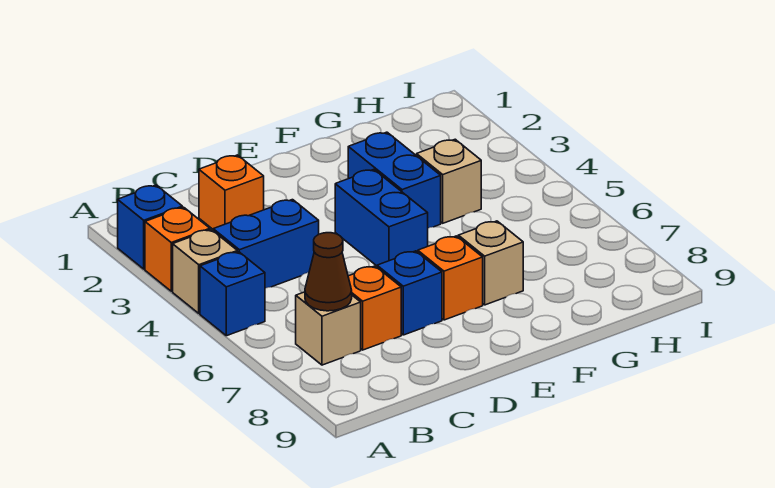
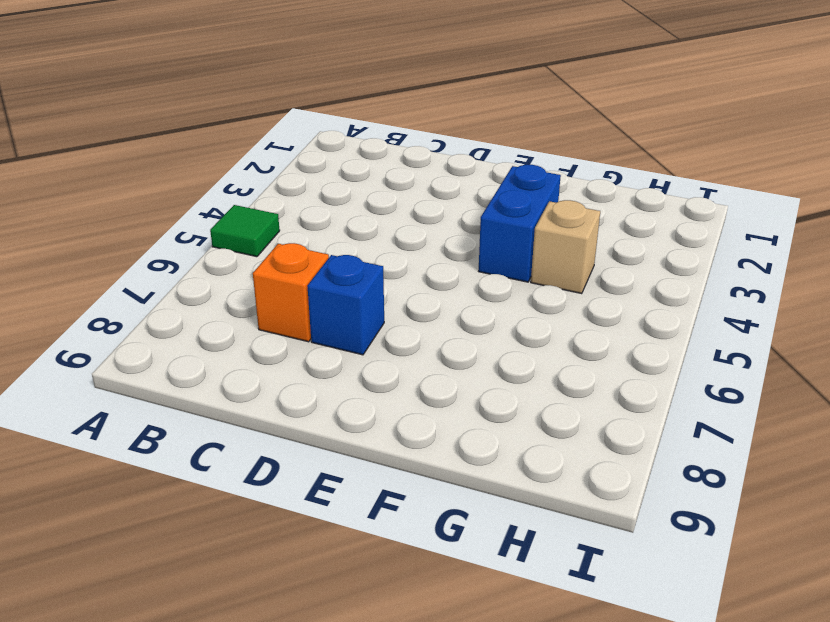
green 1x1 tile [210,205,280,257] -> blue 1x1 brick [200,252,265,336]
none -> blue 1x1 brick [118,185,182,269]
none -> orange 1x1 brick [145,207,210,291]
none -> tan 1x1 brick [173,230,237,313]

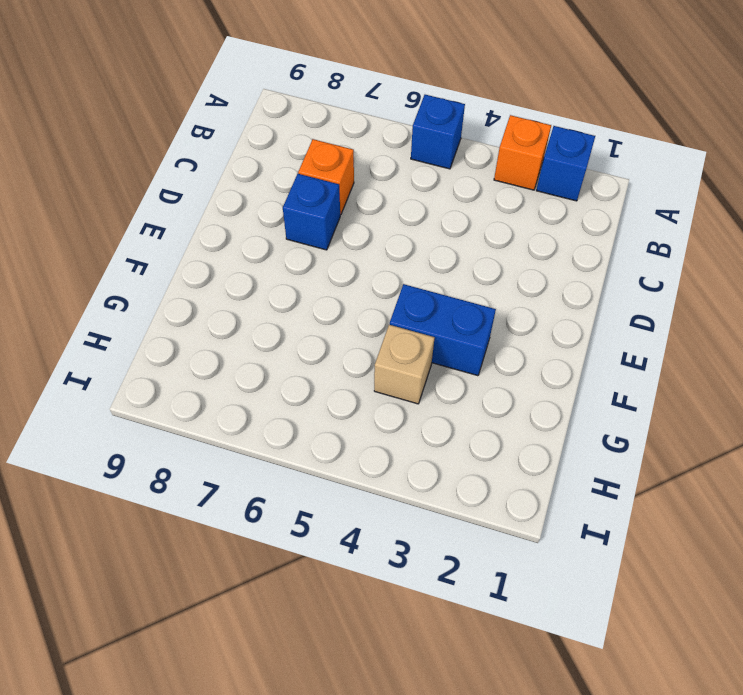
none -> tan 1x1 brick [173,230,237,313]
none -> blue 1x2 brick [213,200,319,288]
none -> tan 1x1 brick [296,292,361,365]

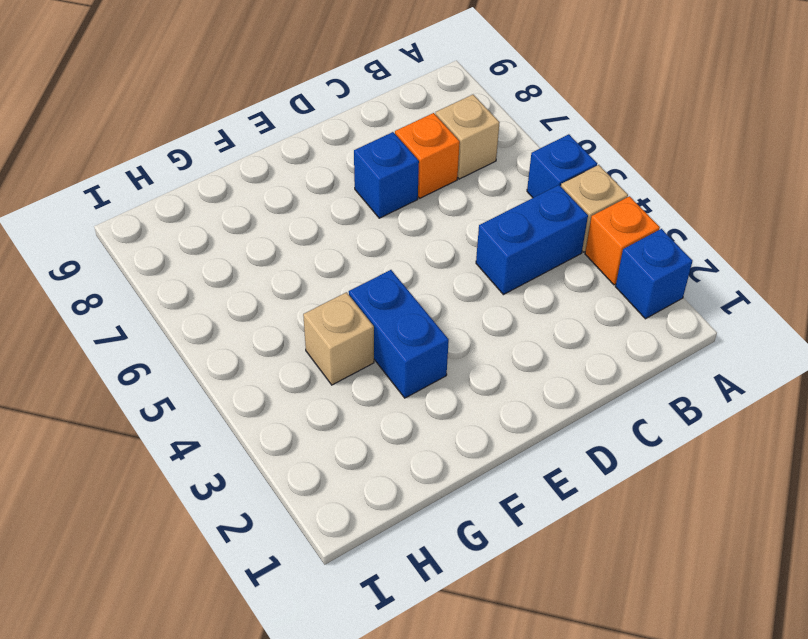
none -> orange 1x1 brick [199,155,264,229]
none -> blue 1x2 brick [335,169,428,266]
none -> orange 1x1 brick [418,236,483,320]

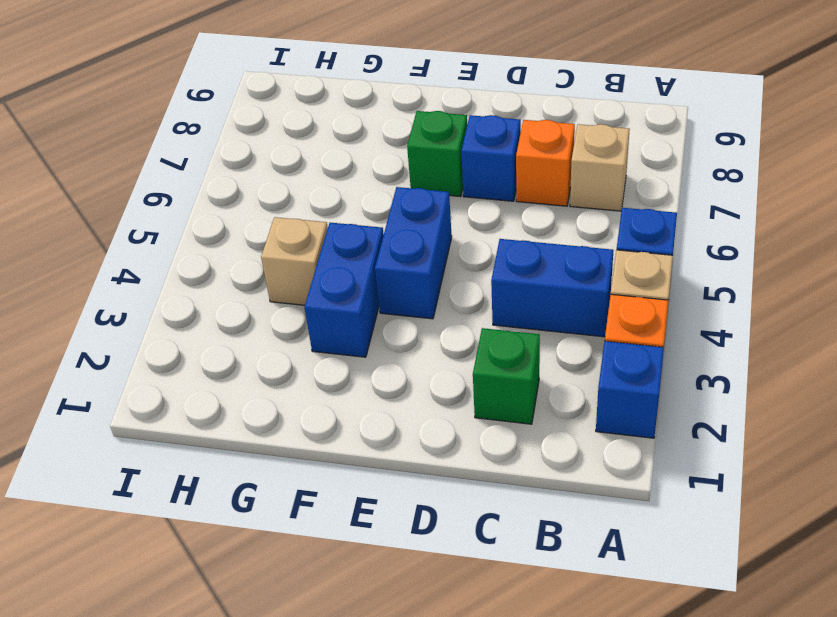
green 1x1 brick [473,328,540,424] -> orange 1x1 brick [199,155,264,229]
green 1x1 brick [407,111,467,197] -> orange 1x1 brick [418,236,483,320]
none -> tan 1x1 brick [458,221,523,305]
none -> brown 1x1 cone [305,233,352,311]

